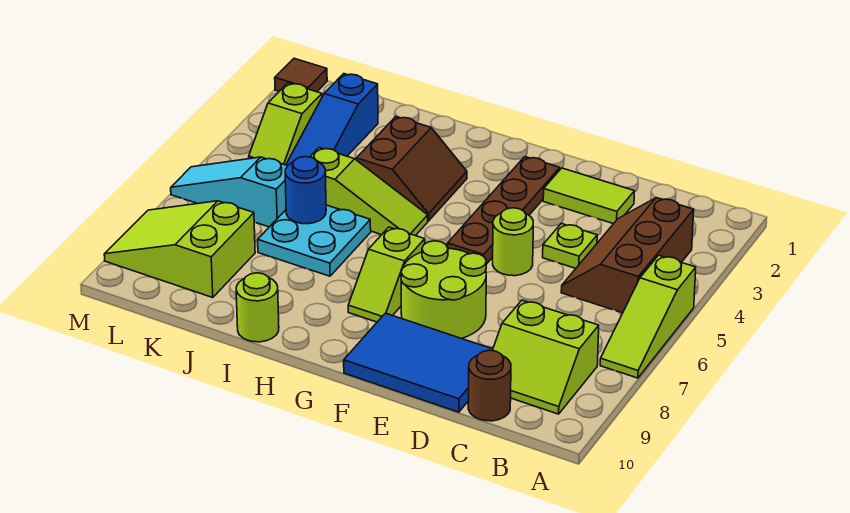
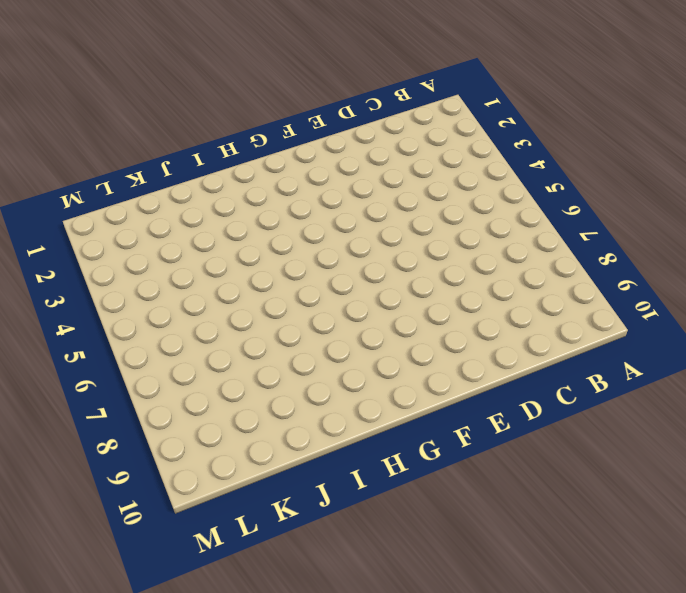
none -> lime 1x3 slope [600,255,696,378]
none -> brown 2x3 slope [561,198,694,313]
none -> lime 2x2 slope [492,300,599,414]

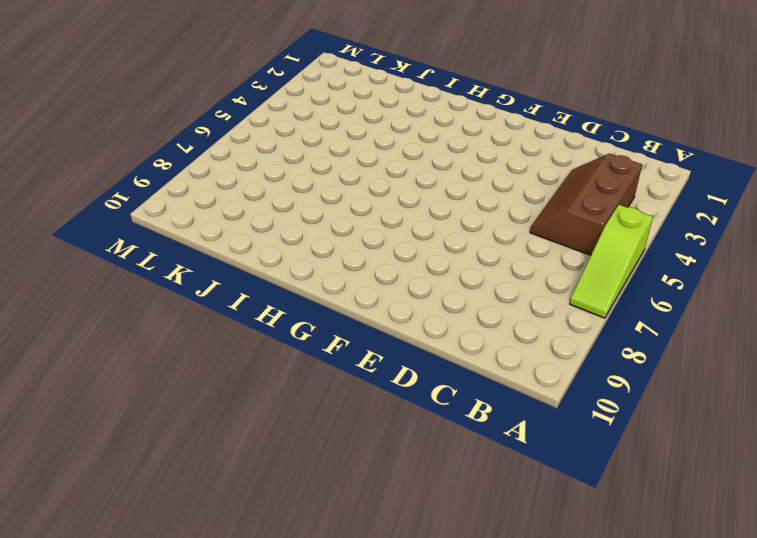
none -> lime 2x2 slope [492,300,599,414]
none -> brown 1x1 round brick [468,350,511,421]
none -> lime 1x2 tile [543,168,635,224]

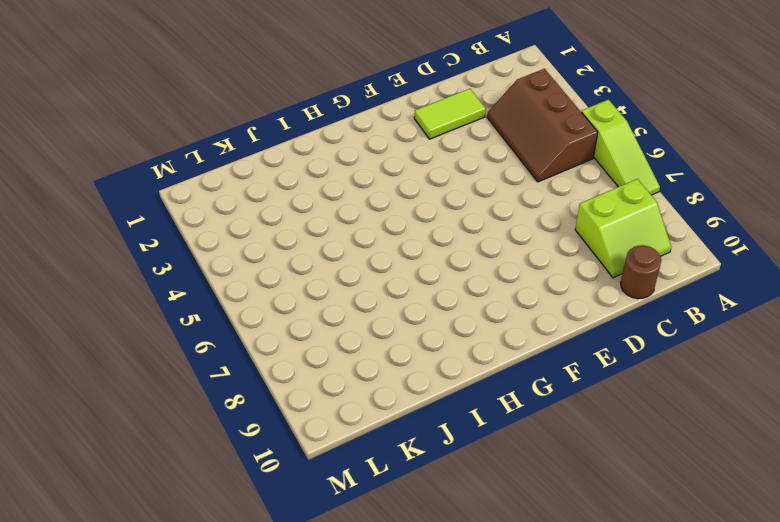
none -> lime 1x1 plate [543,223,597,268]
none -> blue 2x3 tile [344,313,493,412]
none -> lime 1x1 round brick [493,208,533,276]

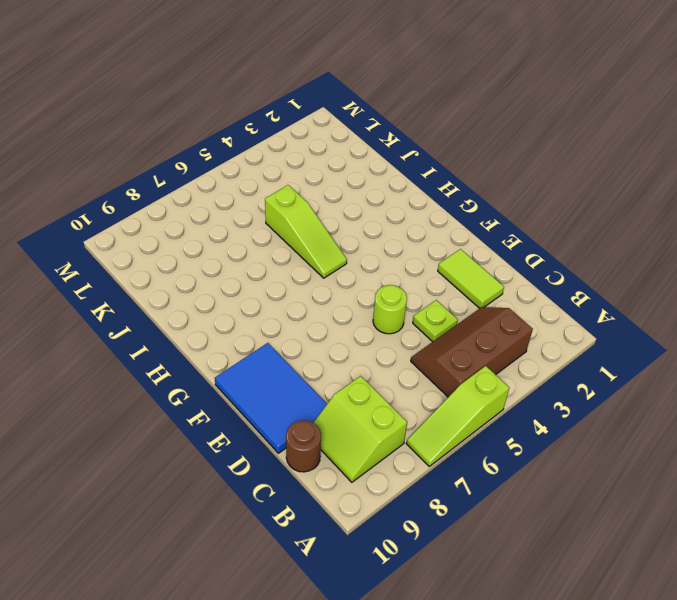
none -> lime 2x2 round brick [401,241,486,339]
none -> brown 1x4 plate [448,157,560,264]
none -> lime 1x2 slope [348,227,425,322]

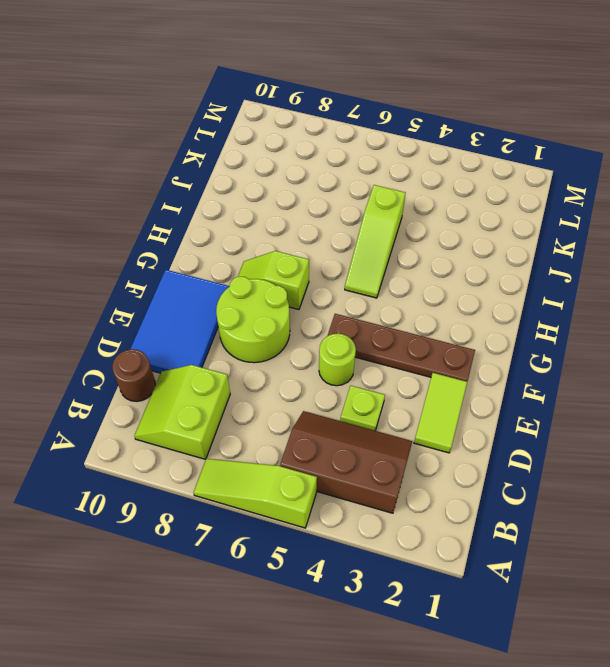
none -> brown 2x2 slope [356,117,467,221]
none -> cyan 2x2 plate [258,205,371,276]
none -> lime 1x1 round brick [236,273,279,342]

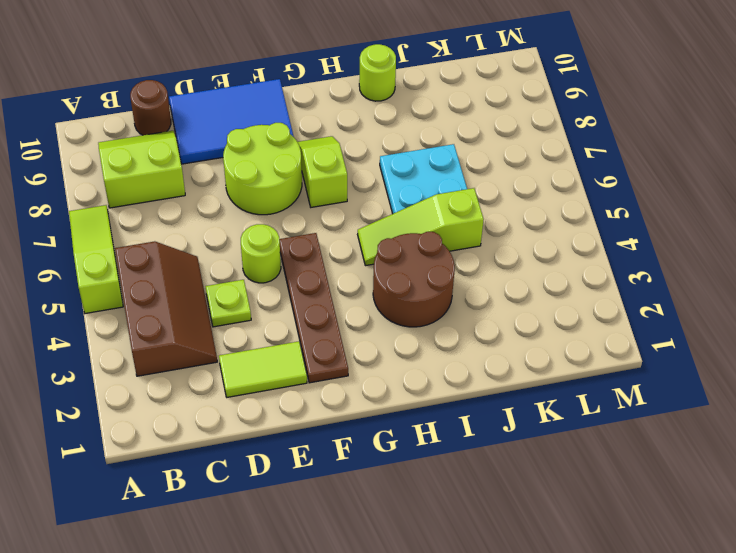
brown 2x2 round brick [373,232,455,327] -> brown 2x2 slope [356,117,467,221]
none -> blue 1x3 slope [286,74,378,166]
none -> cyan 1x3 slope [171,157,287,227]
none -> lime 2x3 slope [104,201,255,298]

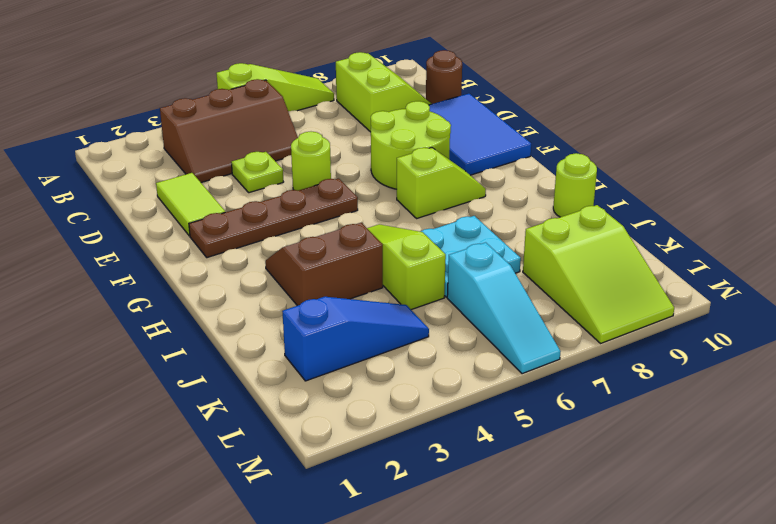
none -> lime 1x2 slope [249,83,322,165]
none -> brown 1x1 tile [275,58,327,92]
none -> blue 1x1 round brick [285,157,326,224]

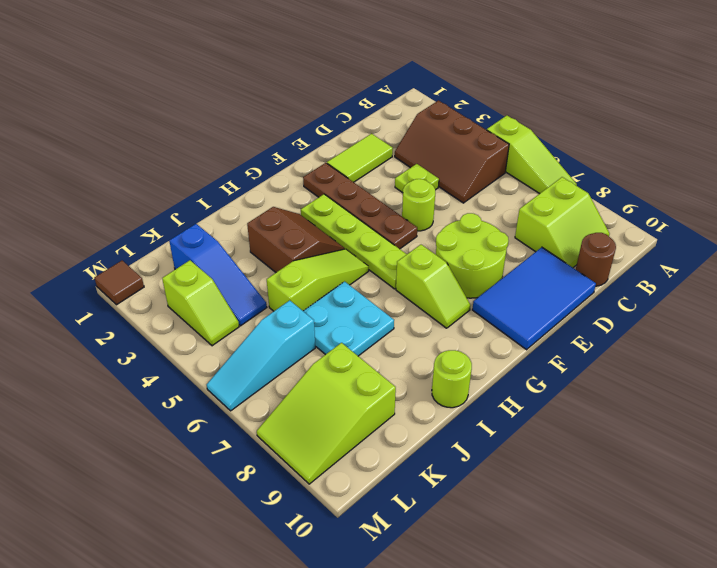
lime 1x4 plate [301,194,407,289] -> none
none -> blue 1x1 round brick [285,157,326,224]

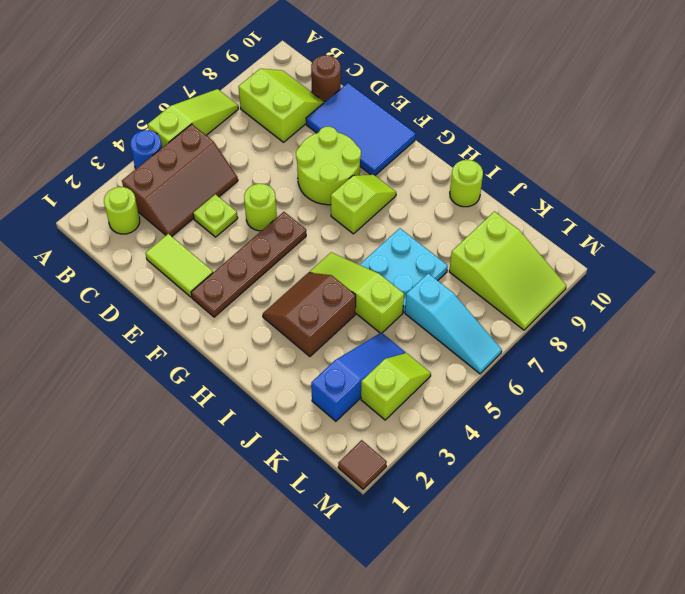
blue 1x1 round brick [130,130,162,169] -> blue 1x1 round brick moved to [285,157,326,224]
lime 1x1 round brick [104,187,140,234] -> none

